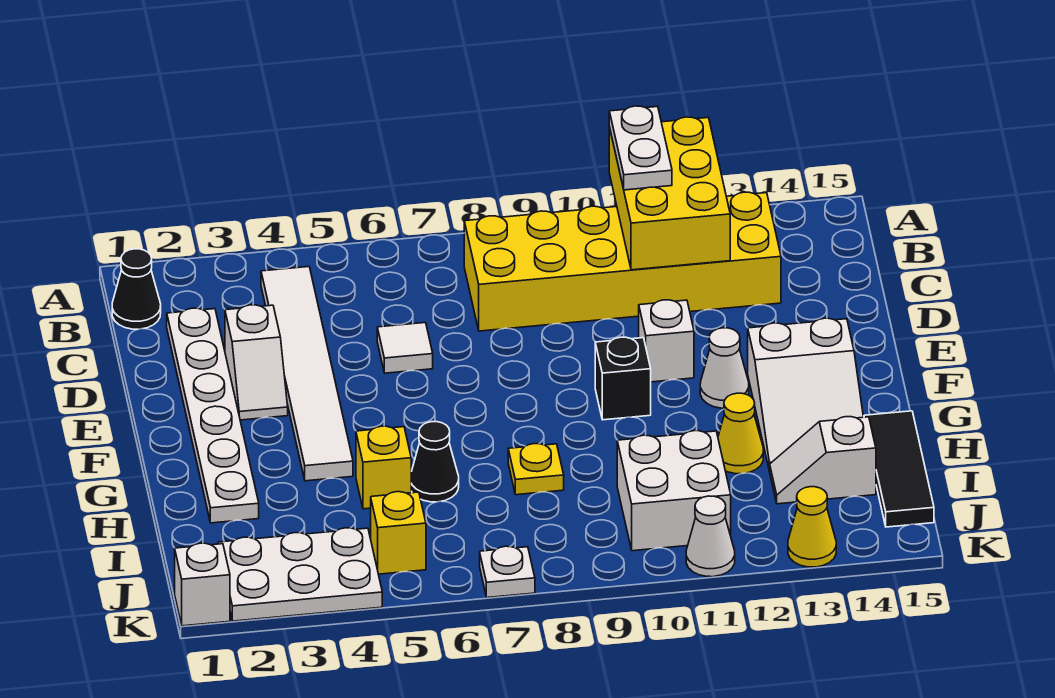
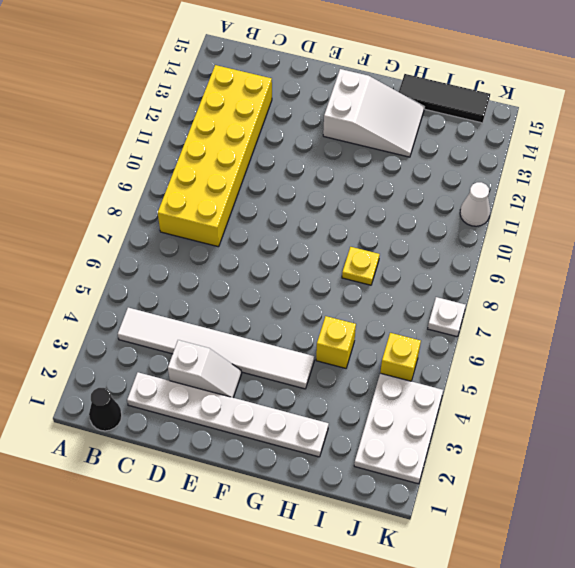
none -> white 1x1 tile [377,323,433,373]
none -> white 1x1 brick [639,300,694,382]
none -> black 1x1 brick [595,337,651,420]

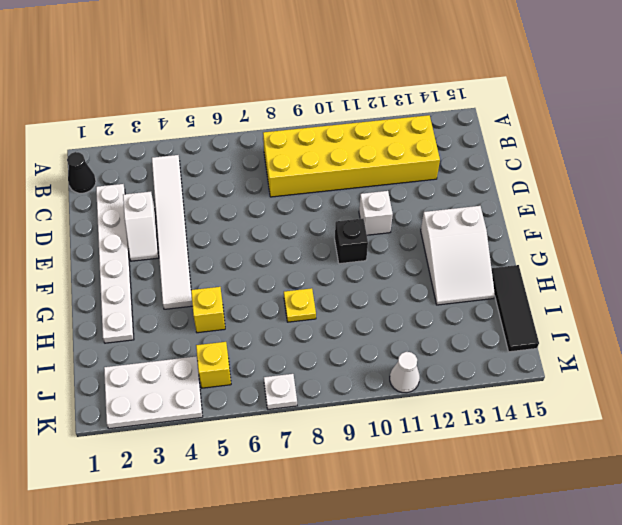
none -> white 1x1 tile [377,323,433,373]
none -> white 1x1 cone [700,328,749,408]
none -> black 1x1 cone [411,422,459,502]

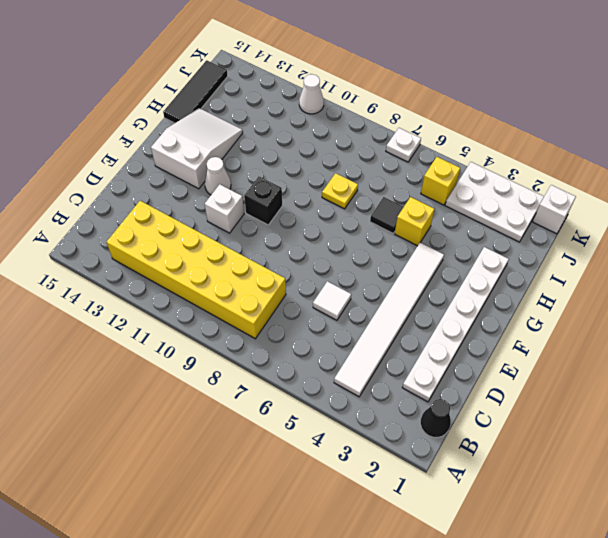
black 1x1 tile [370,197,403,233] -> black 1x1 cone [411,422,459,502]
none -> white 1x2 slope [225,305,288,420]
none -> yellow 1x1 cone [718,393,763,474]
none -> white 2x2 brick [617,431,731,551]

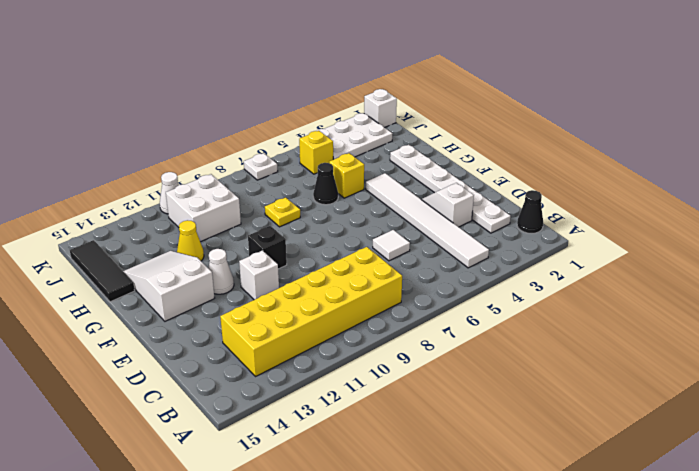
none -> white 1x2 slope [770,417,876,504]
none -> yellow 1x1 cone [788,487,836,567]
none -> yellow 2x3 brick [609,117,730,270]

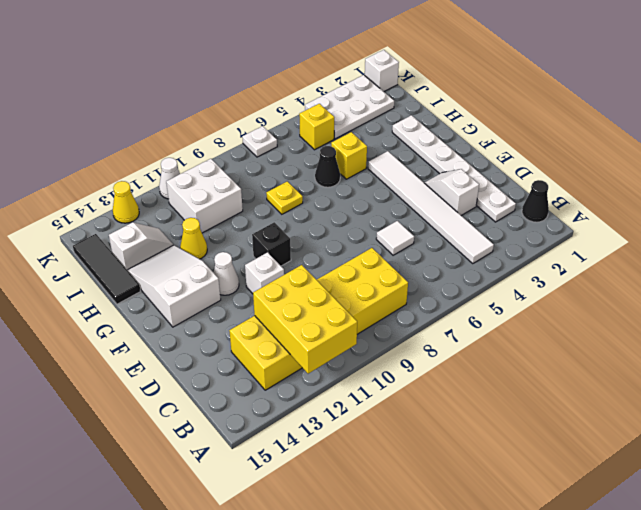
none -> white 1x2 plate [609,106,672,190]

